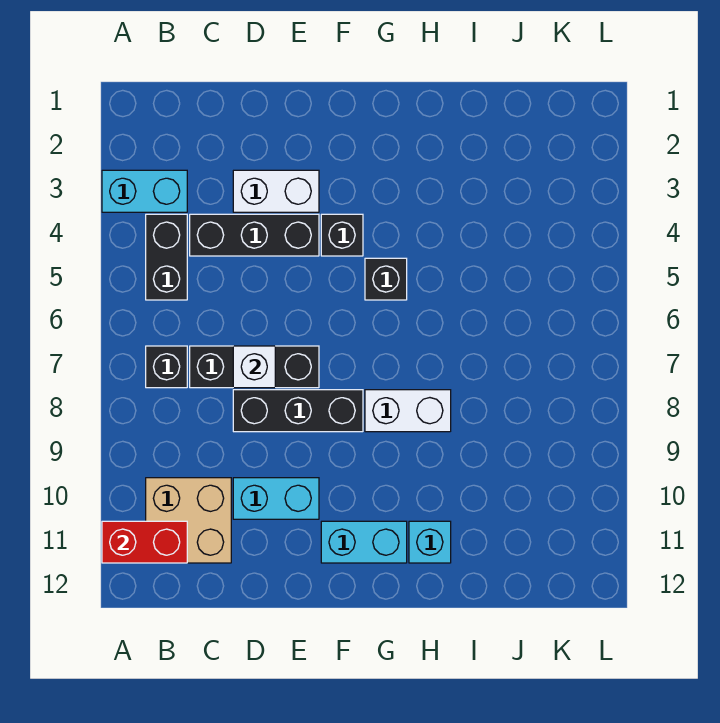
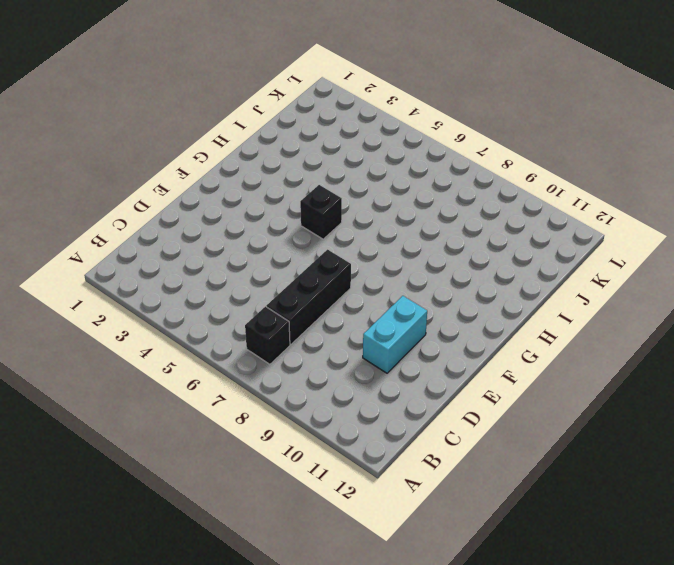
none -> cyan 1x2 brick [102,170,187,212]
none -> black 1x2 brick [146,214,187,300]
none -> tan 2x2 brick [146,478,231,563]

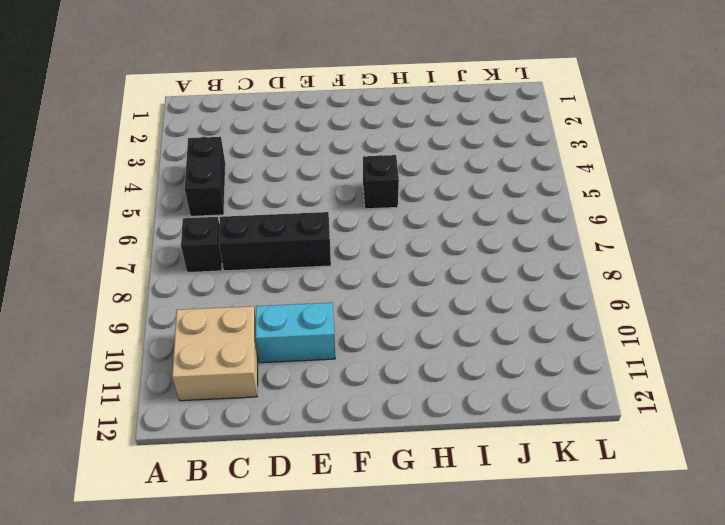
none -> cyan 1x2 brick [102,170,187,212]
none -> black 1x3 brick [190,214,319,256]
none -> white 1x2 brick [233,170,319,212]

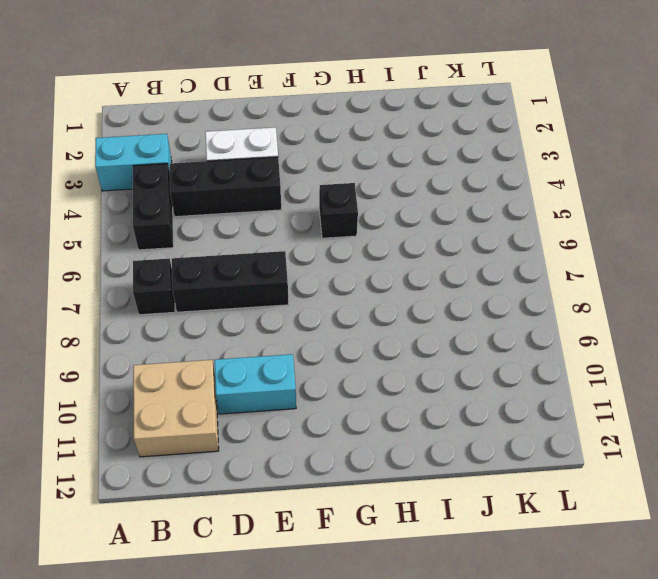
none -> black 1x3 brick [233,390,363,432]
none -> black 1x1 brick [321,214,363,256]
none -> cyan 1x2 brick [321,521,407,563]

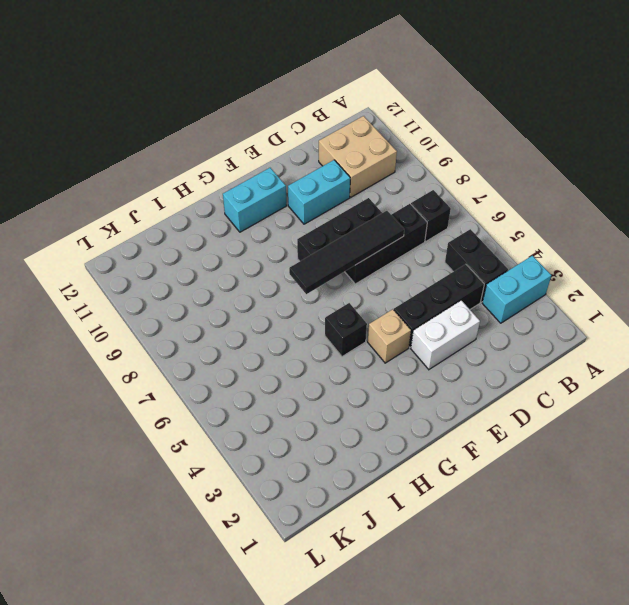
black 1x4 tile [289,211,404,294] -> white 1x1 brick [233,346,275,388]
tan 1x1 brick [368,309,411,363] -> black 1x1 brick [321,214,363,256]
none -> white 1x2 brick [365,390,451,432]
none -> cyan 1x1 brick [409,521,451,563]
none -> red 1x2 brick [102,521,187,563]

